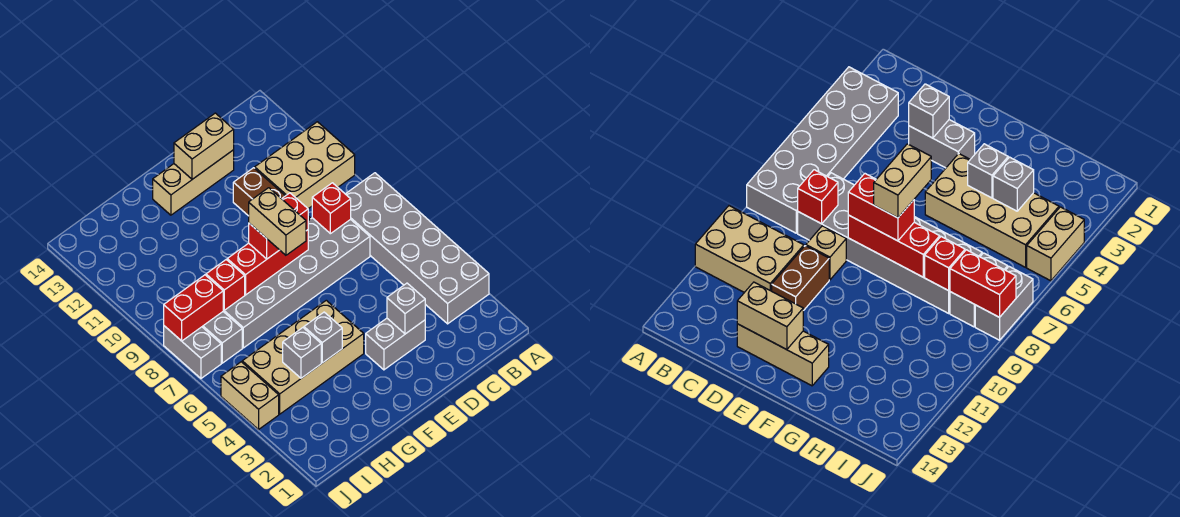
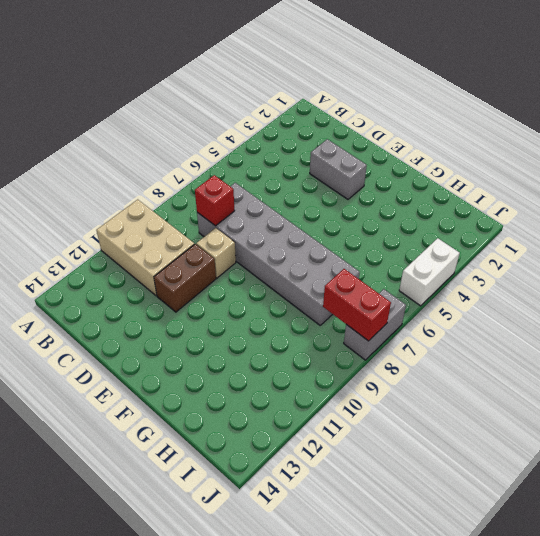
white 1x2 brick [399,238,460,306] -> tan 1x2 brick [221,362,279,429]
none -> grey 2x6 brick [346,173,489,324]
none -> tan 1x3 brick [153,150,234,215]
none -> tan 2x4 brick [242,300,364,414]

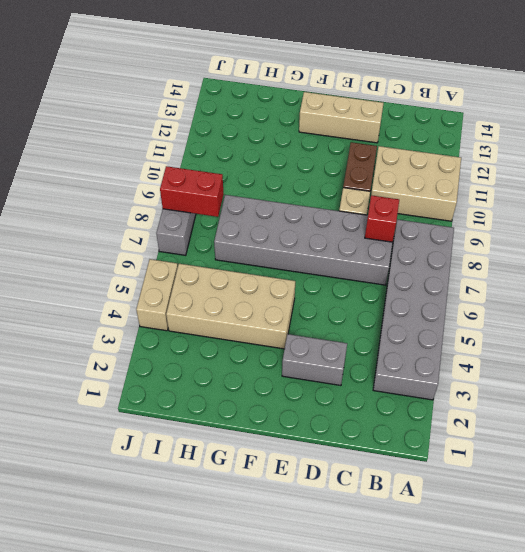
none -> grey 1x2 brick [202,312,242,363]
none -> grey 1x1 brick [387,283,425,334]
none -> tan 1x2 brick [174,113,234,179]

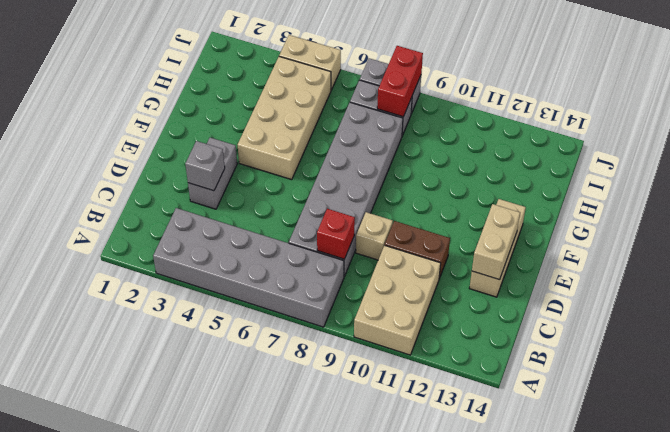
none -> red 1x3 brick [227,230,308,295]
none -> grey 1x1 brick [304,312,342,363]
none -> grey 1x1 brick [283,328,321,378]

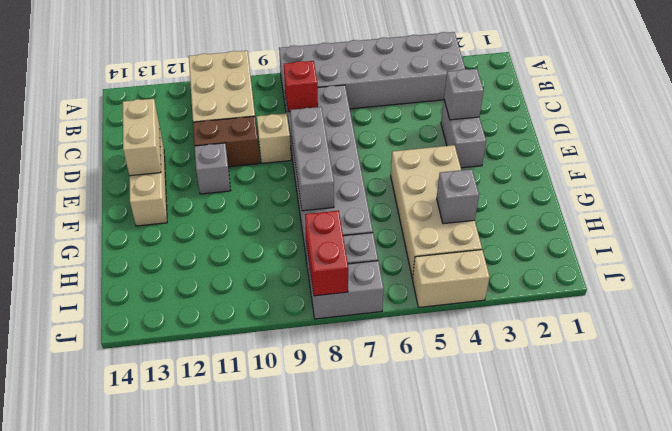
grey 1x3 brick [290,107,334,211] -> red 1x3 brick [227,230,308,295]
grey 1x1 brick [195,143,231,194] -> grey 1x1 brick moved to [304,312,342,363]
none -> red 1x1 brick [206,260,245,310]
none -> red 1x2 brick [249,193,308,259]
none -> tan 1x2 brick [249,188,306,255]

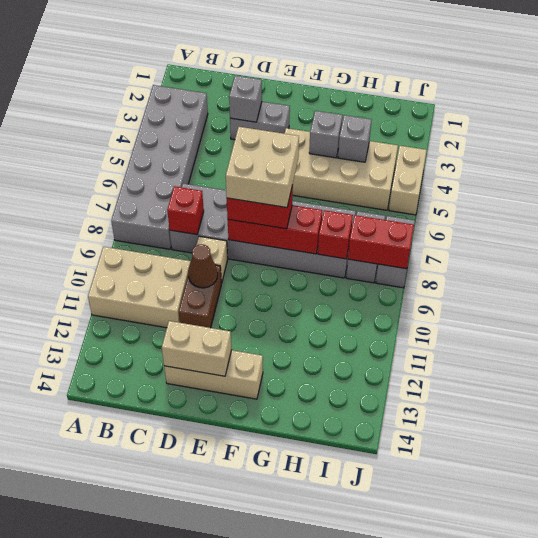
brown 1x1 cone [188,244,218,288] -> none
tan 2x2 brick [226,127,299,207] -> tan 1x2 brick [249,188,306,255]

